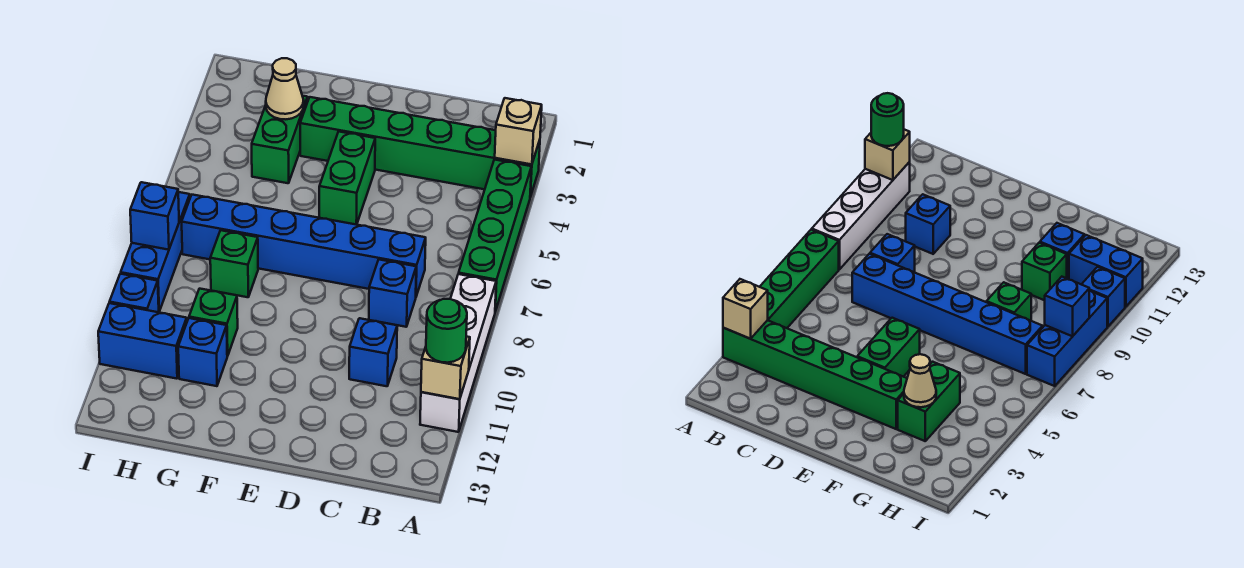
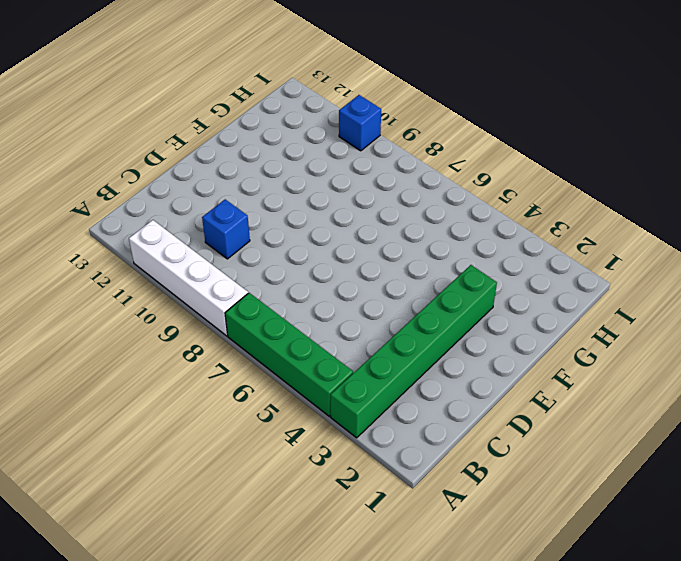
none -> blue 1x6 brick [182,195,426,296]
none -> blue 1x1 brick [369,260,416,327]
none -> green 1x2 brick [319,132,375,225]

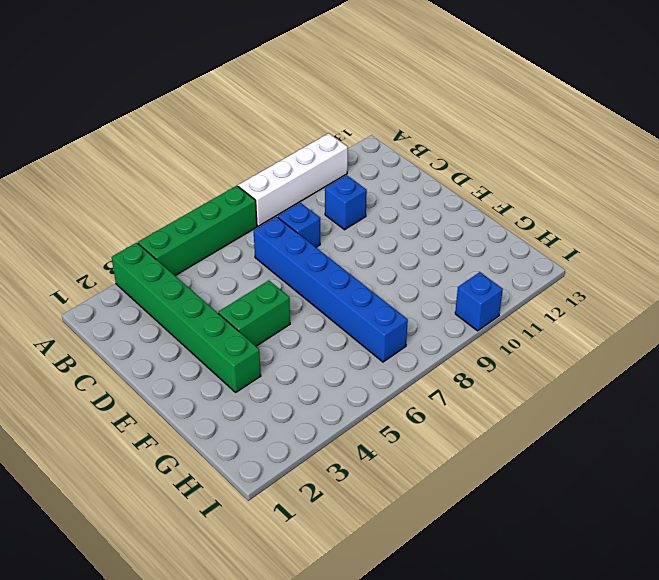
none -> green 1x2 brick [252,96,308,183]
none -> green 1x1 brick [210,230,258,297]
none -> green 1x1 brick [189,289,238,356]

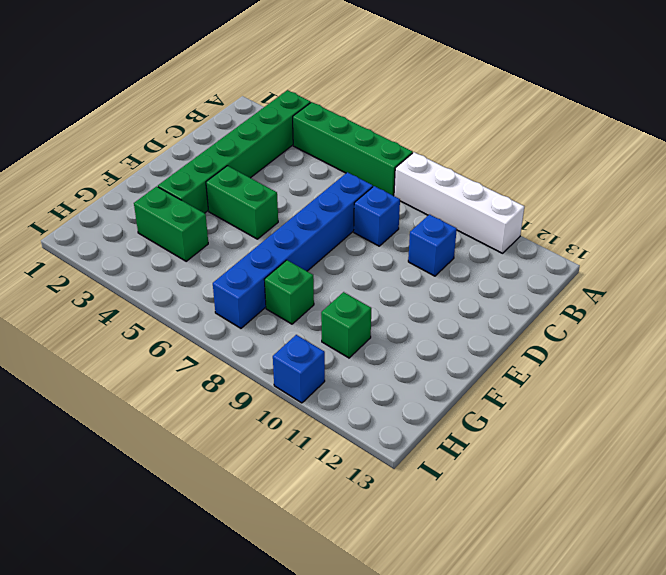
none -> blue 1x1 brick [178,318,227,386]
none -> blue 1x2 brick [98,303,187,379]
none -> blue 1x3 brick [121,192,190,311]

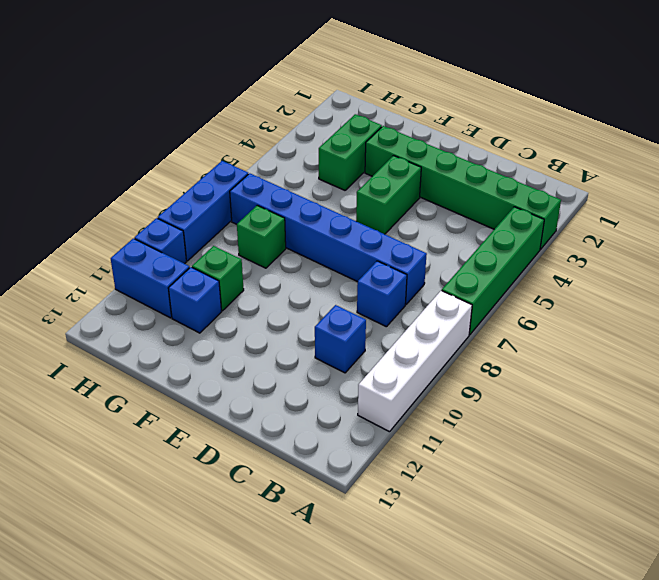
none -> tan 1x1 brick [495,98,542,165]
none -> tan 1x1 brick [421,336,470,399]
none -> tan 1x1 cone [266,58,304,119]

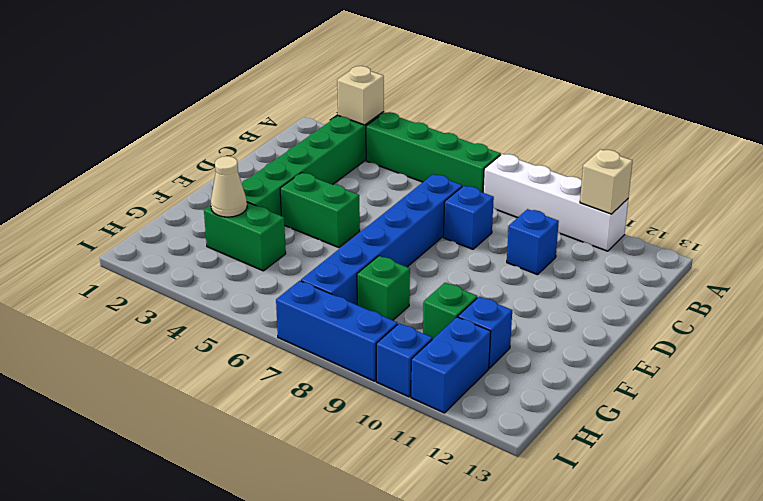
none -> blue 1x1 brick [130,182,179,250]
none -> green 1x1 round brick [426,299,467,363]

